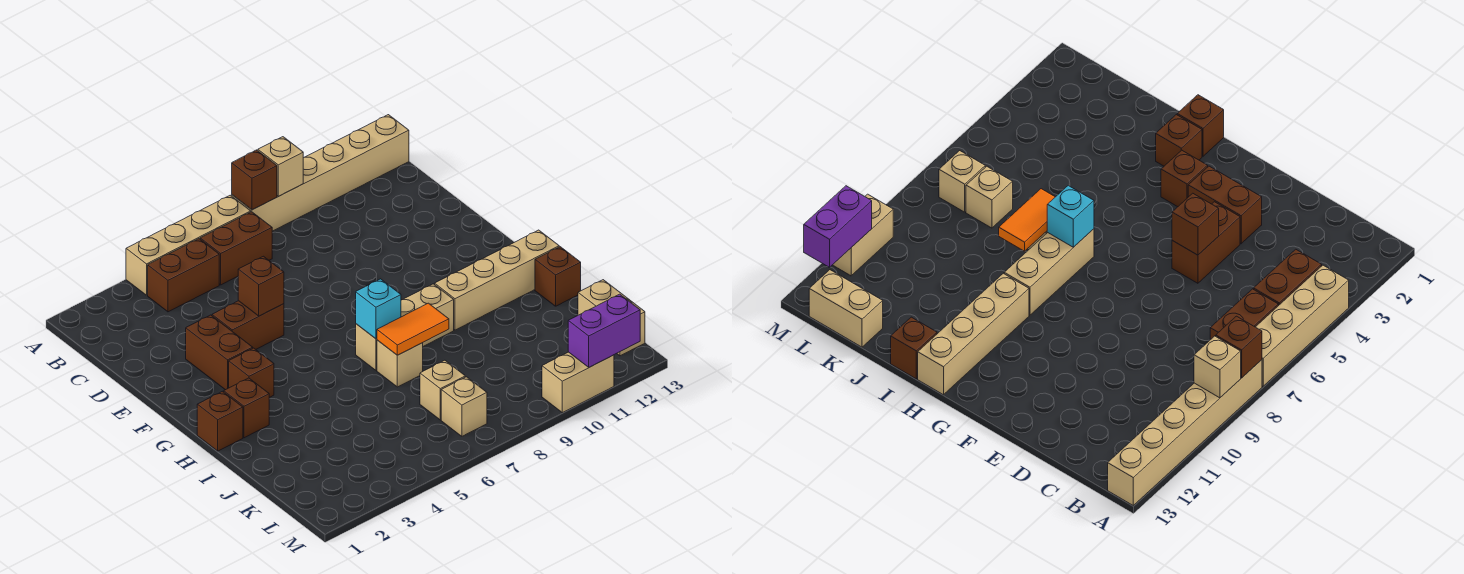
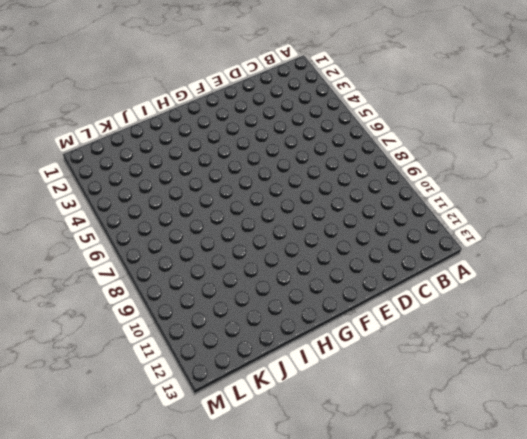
none -> tan 1x4 brick [126,195,251,295]
none -> tan 1x6 brick [232,115,409,231]
none -> brown 1x2 brick [148,239,219,312]

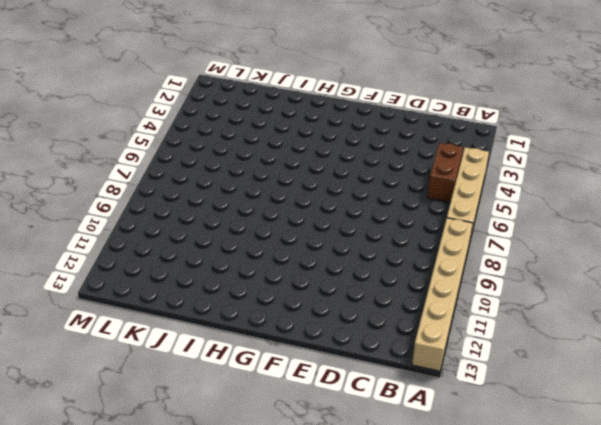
none -> brown 1x2 brick [200,212,272,285]
none -> brown 1x2 brick [186,315,253,390]
none -> brown 1x2 brick [212,301,284,349]

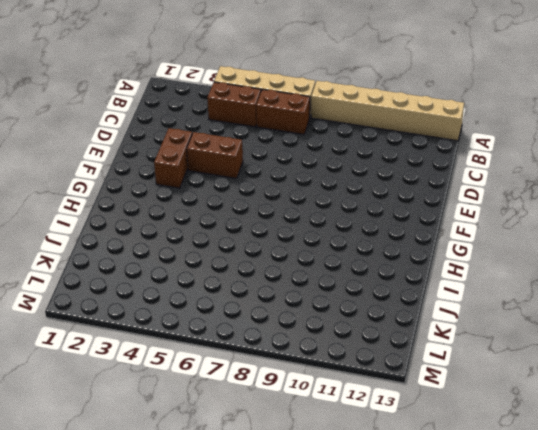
none -> brown 1x1 brick [229,348,274,398]
none -> brown 1x1 brick [197,391,243,451]
none -> brown 1x1 brick [224,378,269,438]

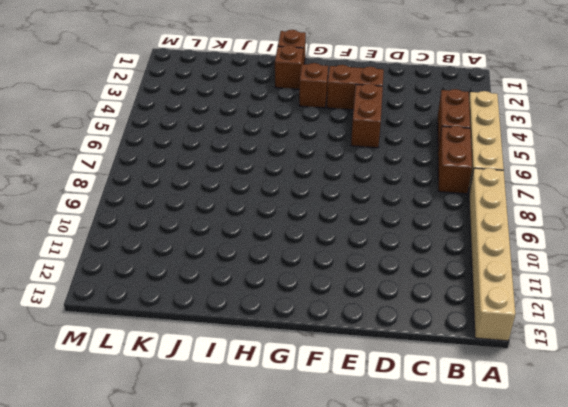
none -> tan 1x3 brick [356,284,454,370]
none -> tan 1x4 brick [435,230,559,330]
none -> tan 1x1 brick [377,340,423,387]

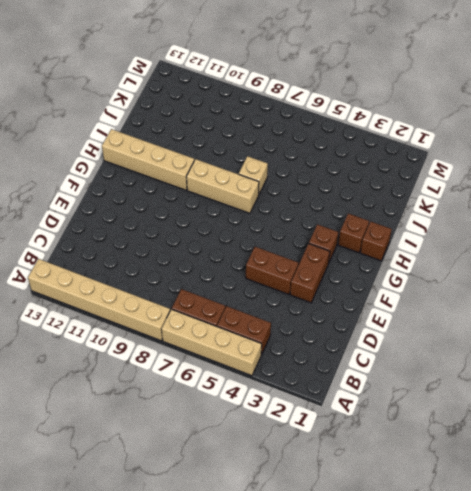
none -> brown 1x1 brick [535,247,581,306]
none -> tan 1x1 brick [420,360,465,420]
none -> tan 1x2 brick [578,280,645,356]

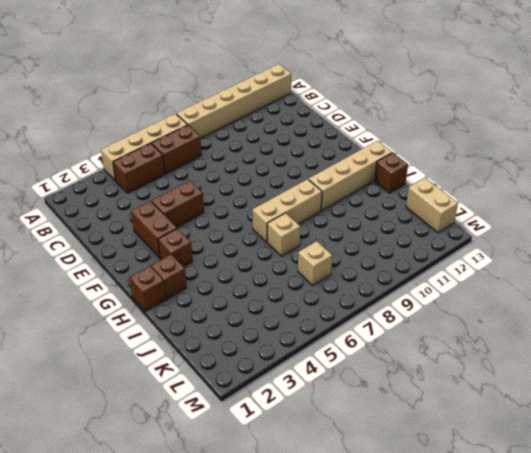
none -> tan 1x1 brick [441,377,487,436]
none -> tan 1x2 brick [542,352,614,413]
none -> brown 1x1 brick [232,150,277,210]

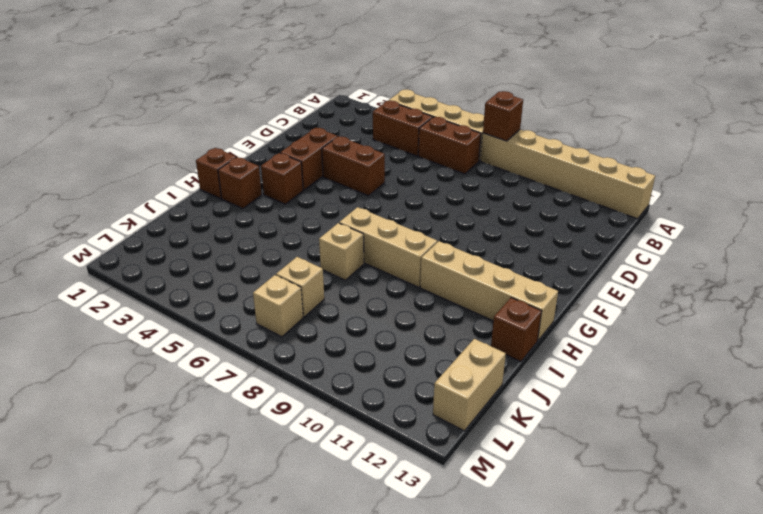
none -> tan 1x2 brick [542,352,614,413]
none -> tan 1x1 brick [258,137,303,196]
none -> brown 1x1 brick [238,256,284,316]

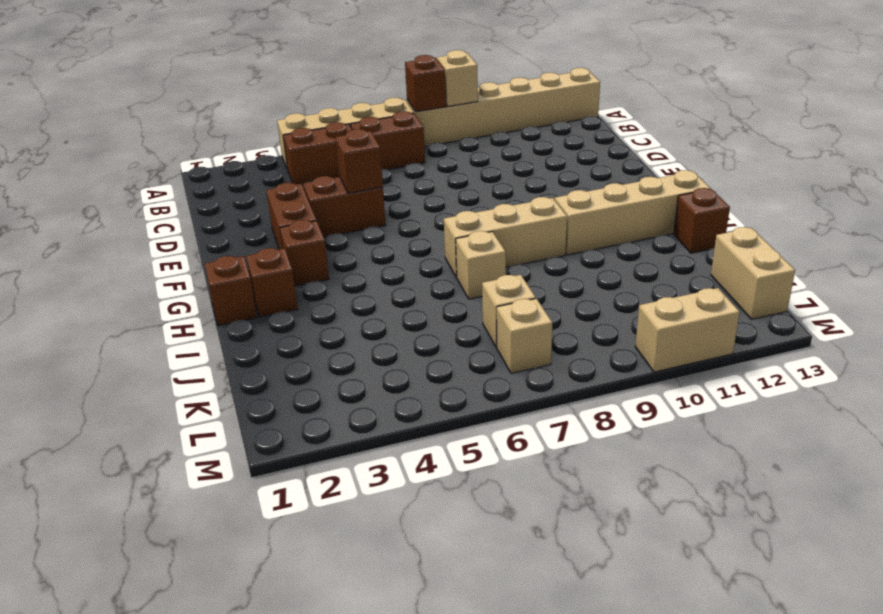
none -> cyan 1x1 brick [356,279,401,339]
none -> orange 1x2 tile [377,303,449,355]
none -> purple 1x2 brick [568,294,640,367]

